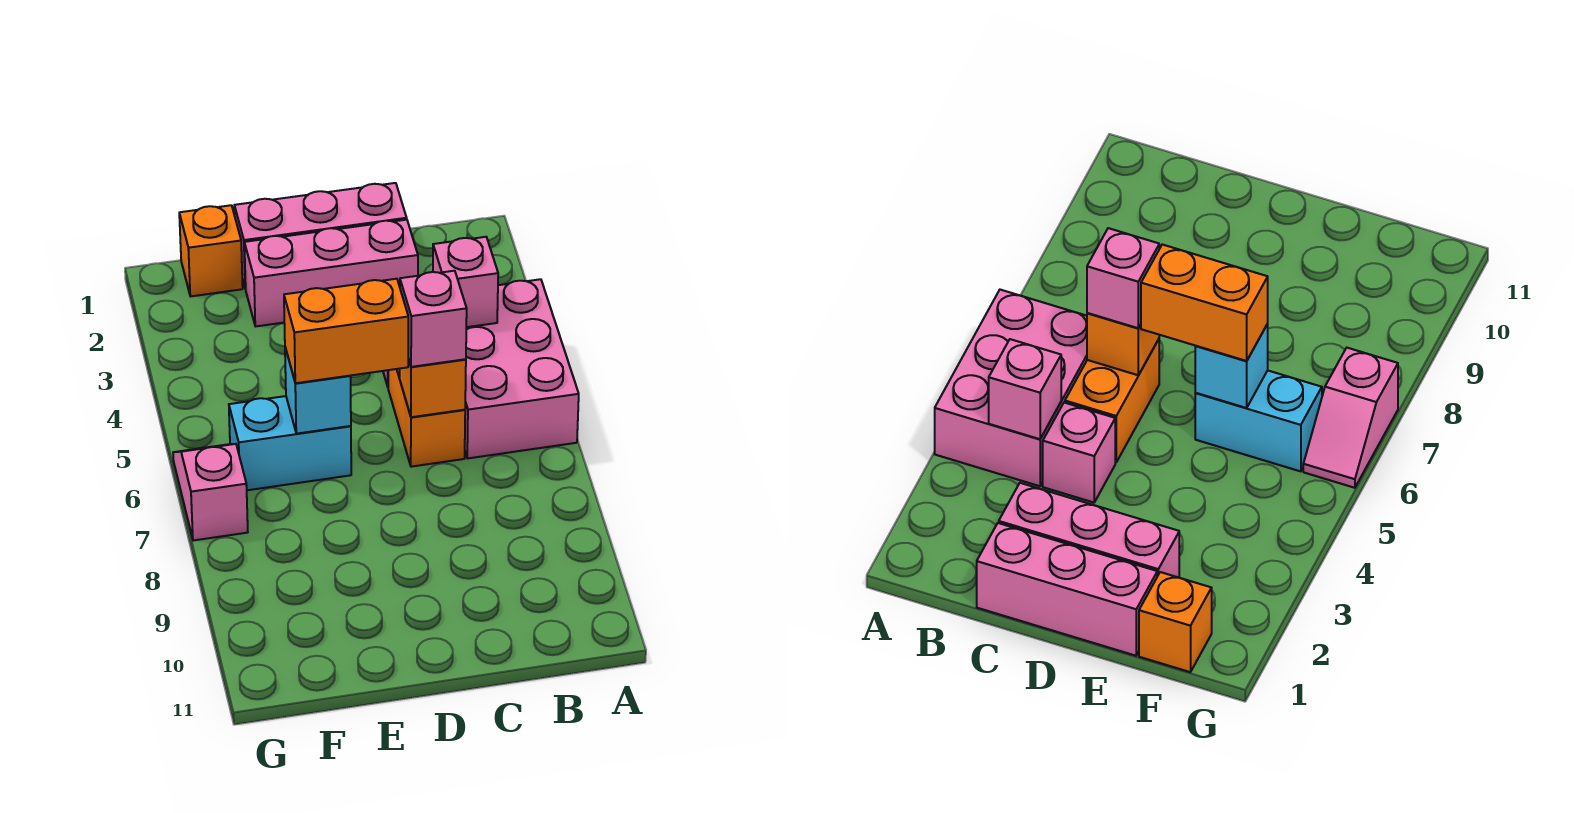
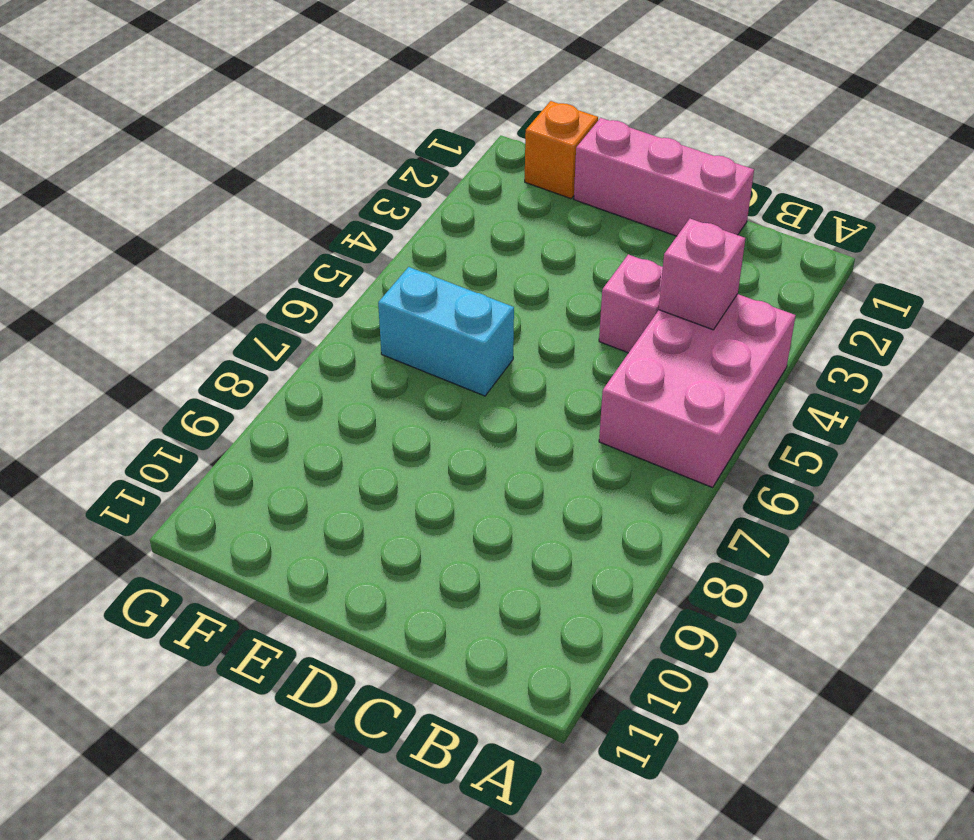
none -> pink 1x3 brick [244,220,418,326]
none -> orange 1x2 brick [388,369,465,467]
none -> pink 1x2 slope [173,444,248,541]

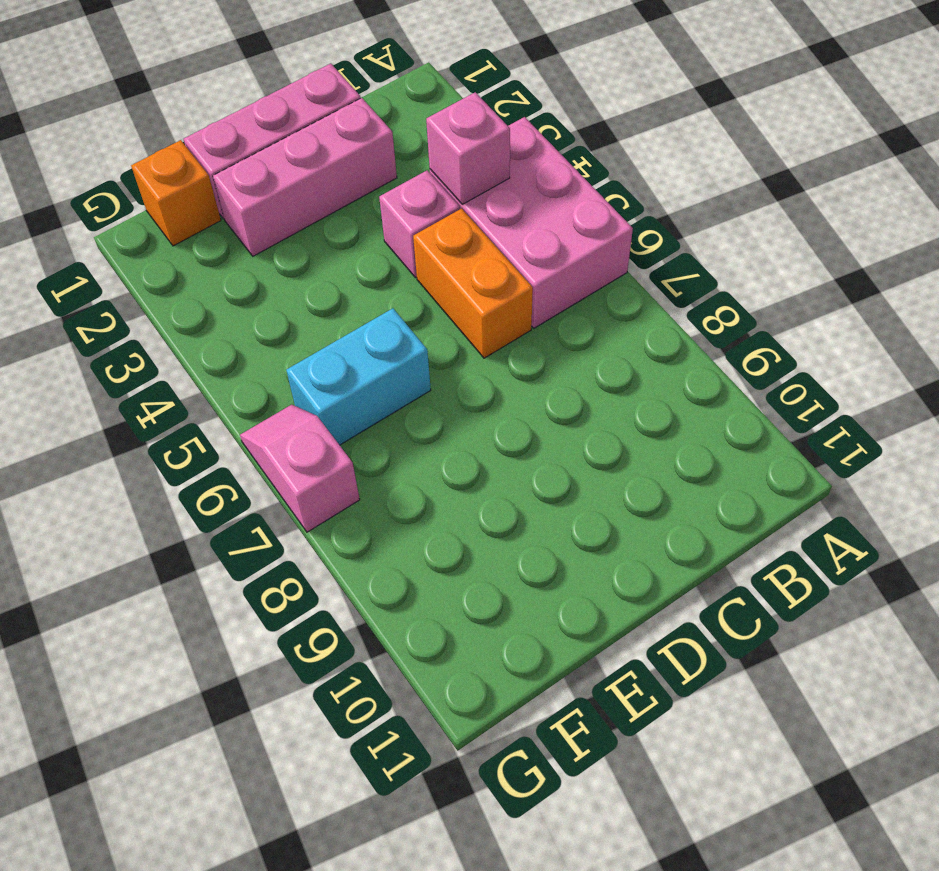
none -> orange 1x1 brick [400,359,466,417]
none -> cyan 1x1 brick [285,348,351,434]
none -> pink 1x1 brick [400,271,467,367]

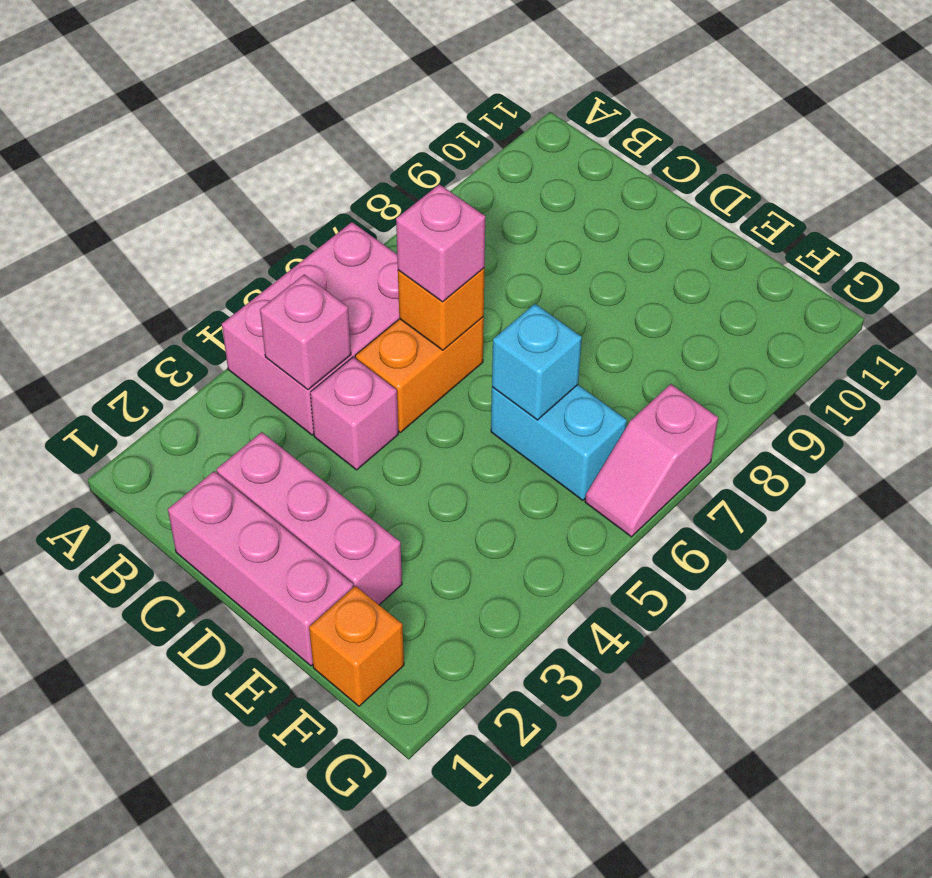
none -> orange 1x2 brick [284,279,408,383]

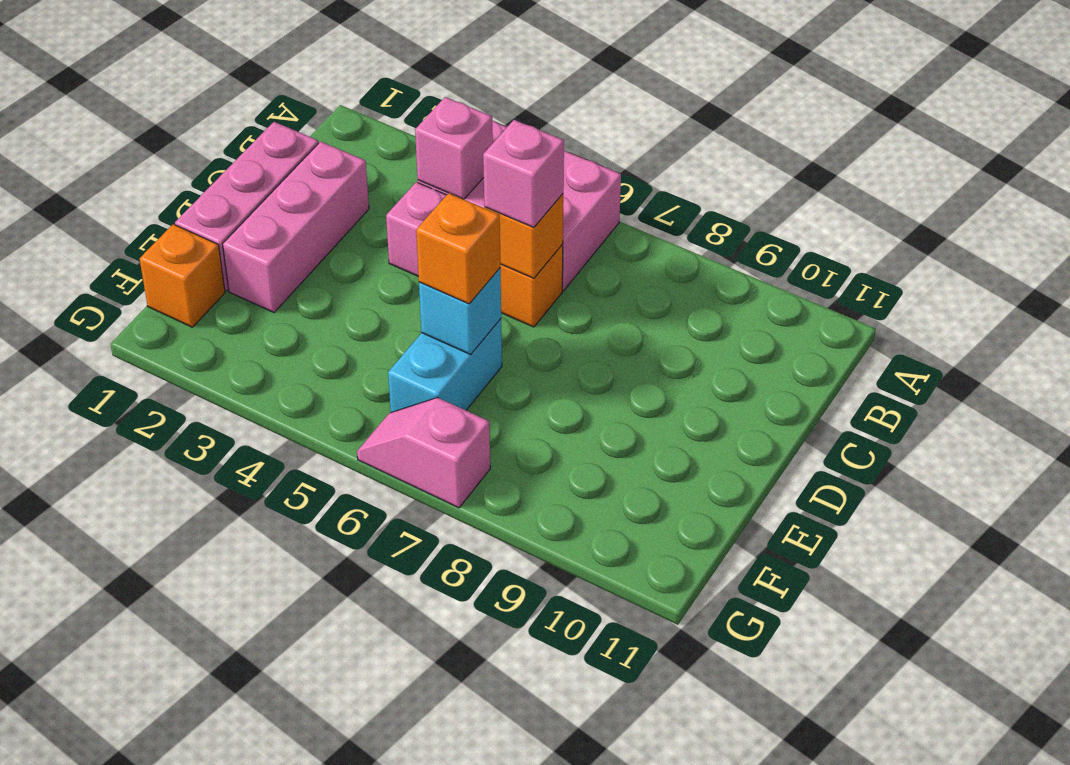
orange 1x1 brick [416,193,500,304] -> orange 1x2 brick [284,279,408,383]

